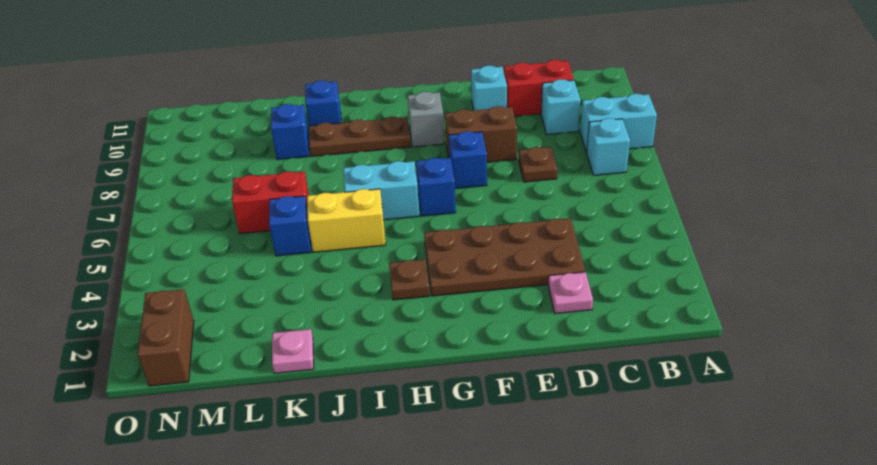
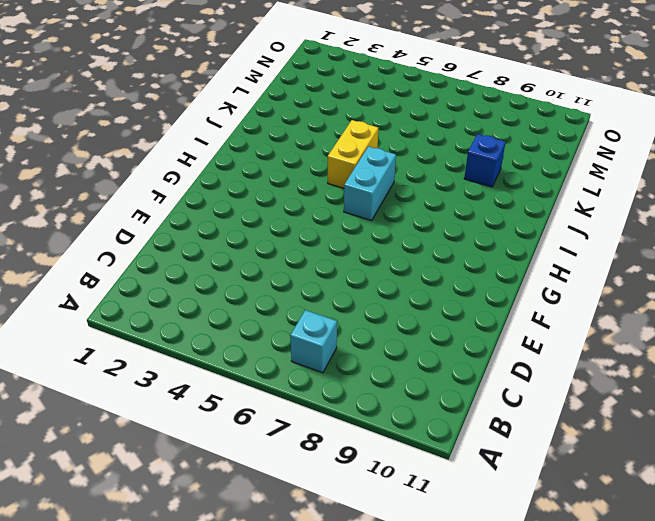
none -> cyan 1x2 brick [580,94,657,153]
none -> cyan 1x1 brick [541,79,580,134]
none -> red 1x2 brick [504,60,574,116]

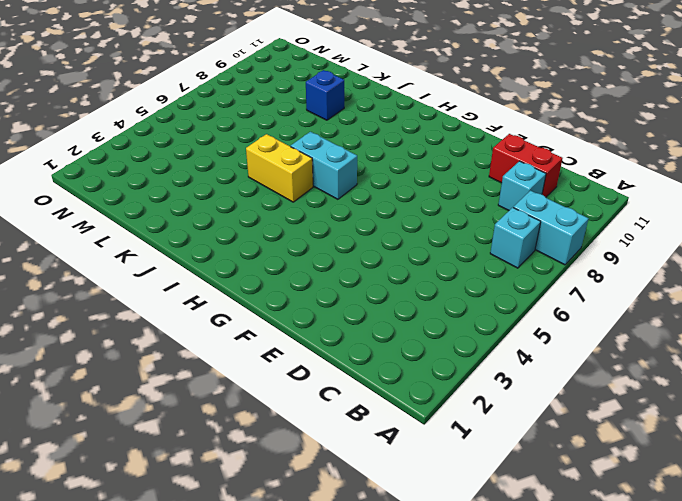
none -> pink 1x1 plate [548,272,593,314]
none -> brown 2x4 plate [424,218,585,296]
none -> brown 1x1 plate [519,147,557,182]

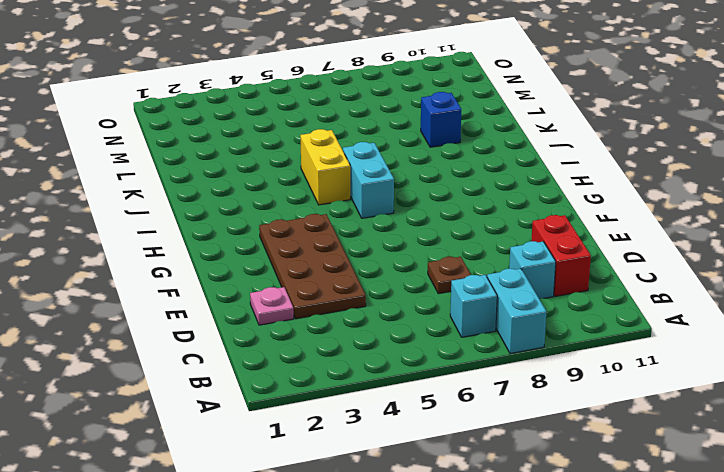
none -> brown 1x2 brick [445,106,517,162]
none -> cyan 1x1 brick [471,66,507,110]
none -> blue 1x1 brick [449,131,487,189]

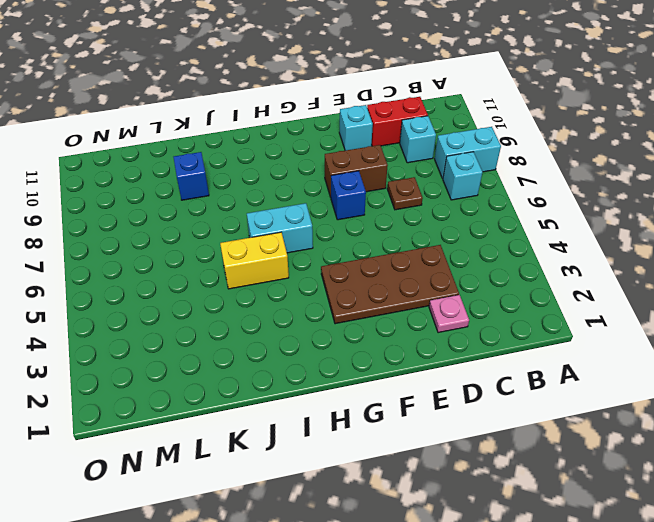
none -> blue 1x1 brick [416,158,456,216]
none -> grey 1x1 brick [408,92,444,147]
none -> brown 1x1 plate [389,259,430,300]

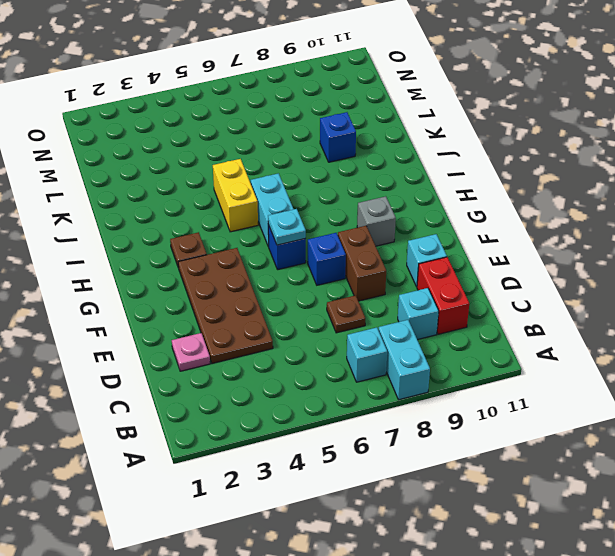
cyan 1x1 plate [268,209,306,245] -> none
none -> brown 1x3 plate [309,116,411,156]
none -> blue 1x1 brick [305,81,341,126]
none -> pink 1x1 plate [272,329,314,373]

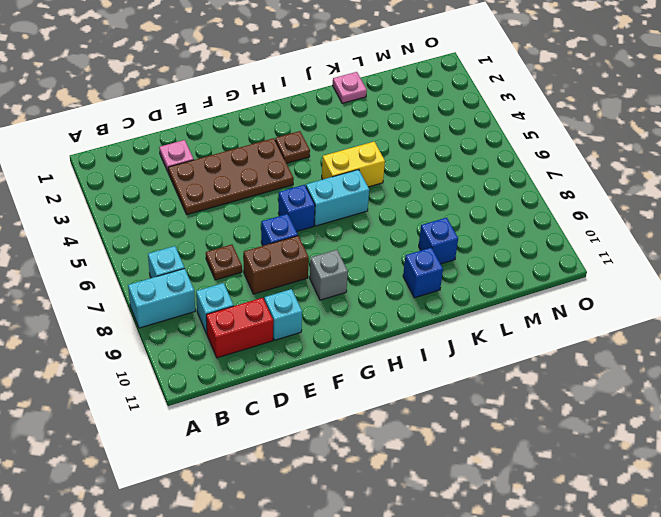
none -> brown 1x3 plate [309,116,411,156]
none -> blue 1x1 brick [269,196,311,256]
none -> red 1x2 brick [232,171,309,234]

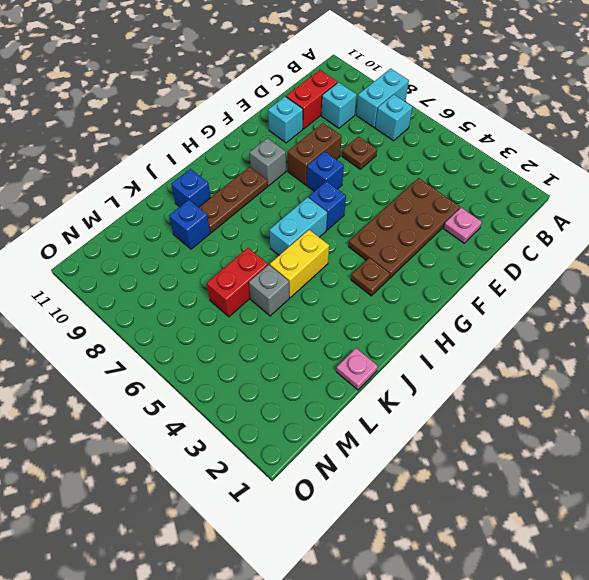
grey 1x1 brick [249,265,289,316] -> blue 1x1 brick [269,196,311,256]
none -> brown 1x2 brick [137,289,194,386]

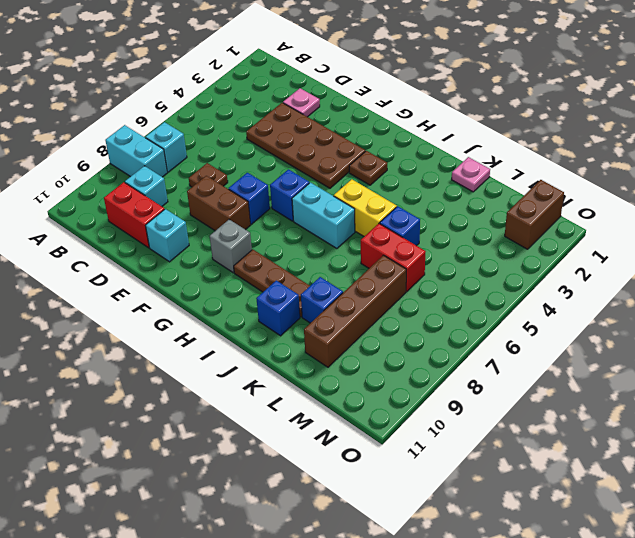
brown 1x4 brick [304,255,406,367] -> none

